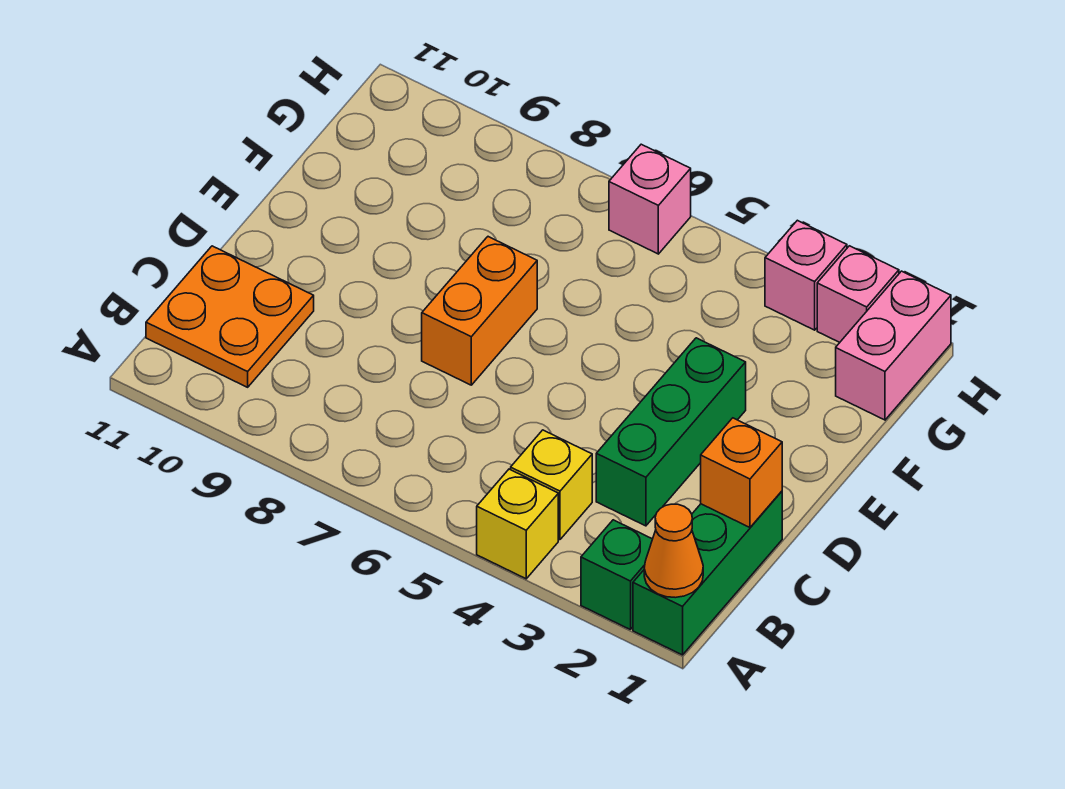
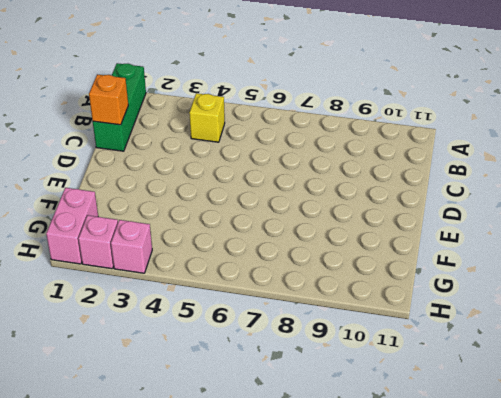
none -> green 1x1 brick [581,520,652,630]
none -> yellow 1x1 brick [477,469,558,579]
none -> orange 2x2 plate [146,246,314,387]

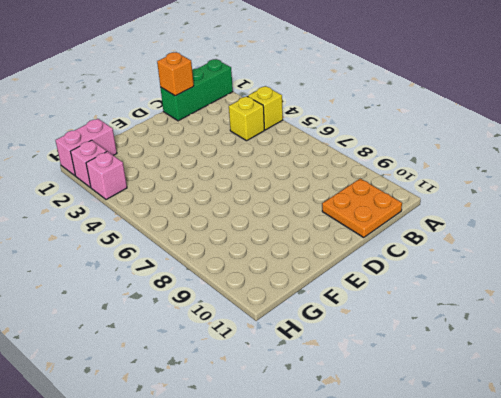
none -> green 1x1 brick [581,520,652,630]
none -> green 1x3 brick [596,338,746,526]
none -> orange 1x2 brick [422,237,537,385]

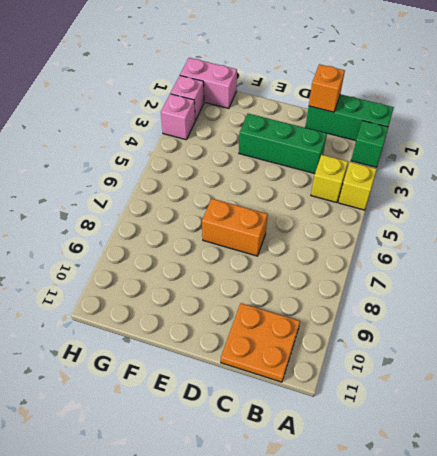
none -> pink 1x1 brick [609,144,691,254]
none -> orange 1x1 cone [644,504,703,598]

